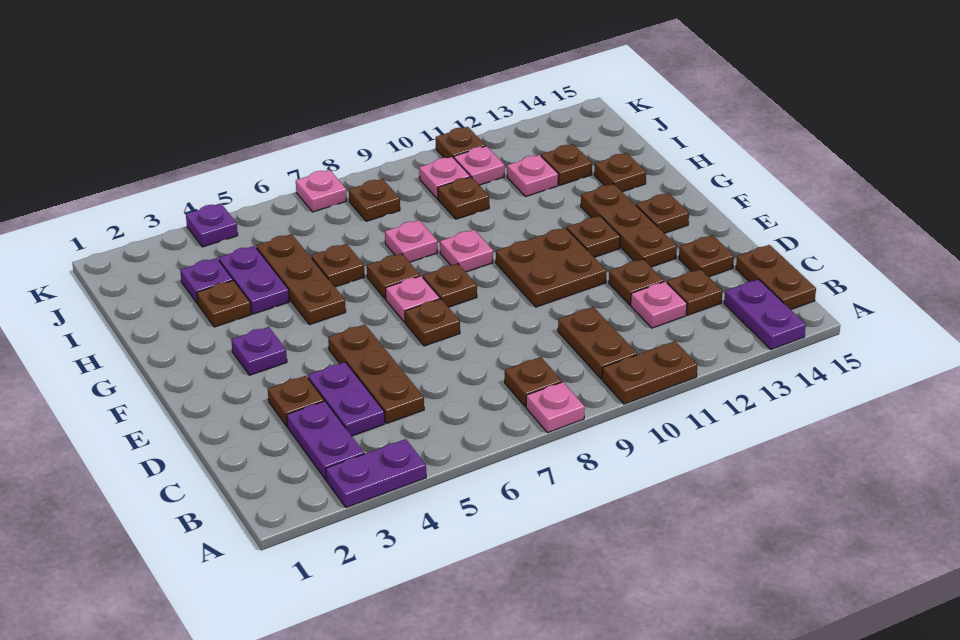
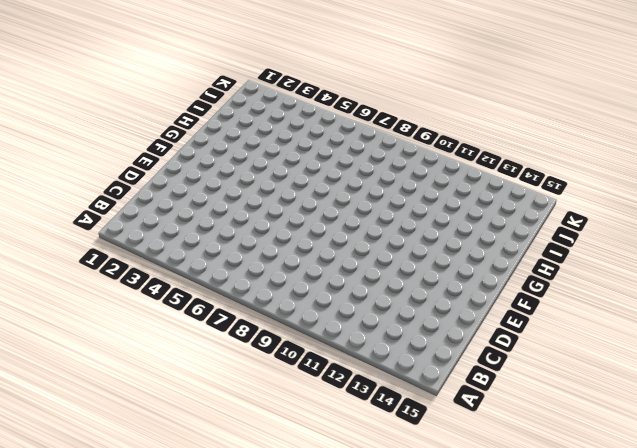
none -> purple 1x2 plate [326,439,426,508]
none -> pink 1x1 plate [526,382,585,433]
none -> brown 1x2 plate [602,341,698,404]
none -> purple 1x2 plate [724,279,806,349]

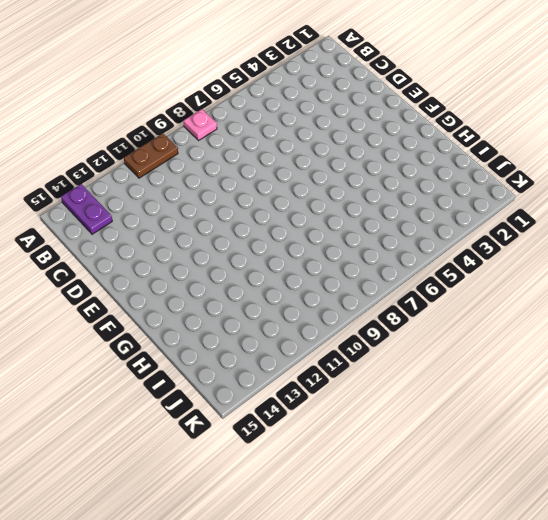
none -> purple 1x2 plate [326,439,426,508]
none -> purple 1x2 plate [287,401,364,480]
none -> brown 1x1 plate [505,357,562,407]
none -> brown 1x2 plate [558,307,637,379]

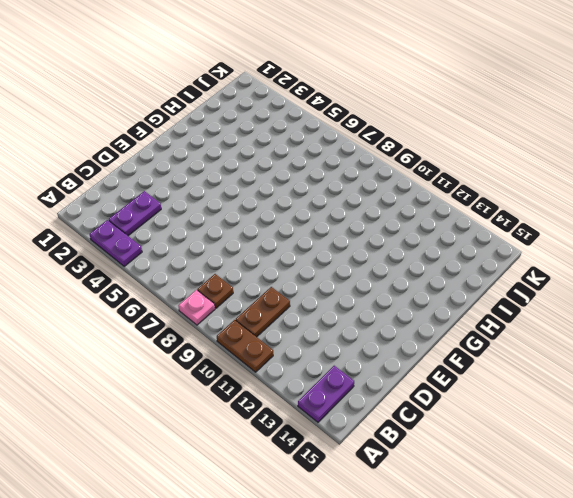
none -> brown 1x2 plate [736,245,816,310]
none -> purple 1x2 plate [308,362,385,436]
none -> brown 1x3 plate [328,325,424,423]
none -> pink 1x1 plate [631,282,687,328]

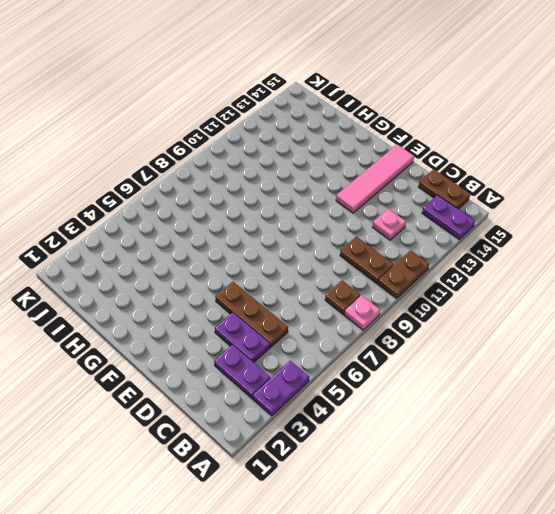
pink 1x4 tile [336,145,414,213] -> brown 1x3 plate [581,184,677,267]
none -> brown 1x1 plate [667,269,722,315]
none -> brown 1x1 plate [268,376,324,426]
none -> brown 1x1 plate [609,259,664,305]
none -> brown 1x1 plate [679,235,734,277]

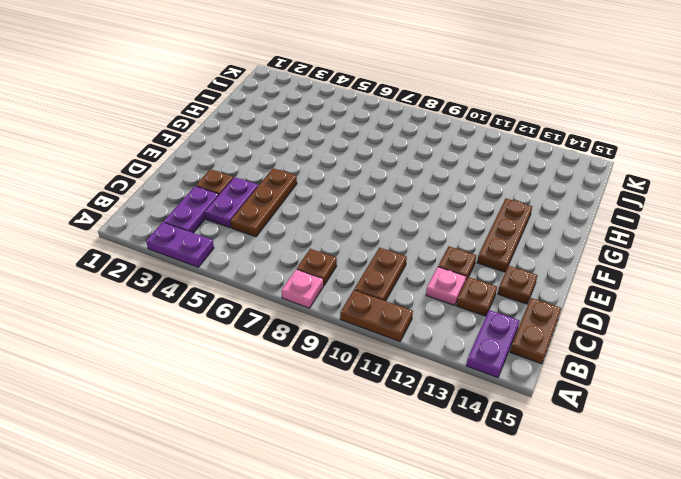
none -> brown 1x1 plate [405,299,460,346]
none -> brown 2x2 plate [496,228,607,307]
none -> purple 1x1 plate [231,327,287,375]
none -> pink 1x1 plate [386,276,440,322]

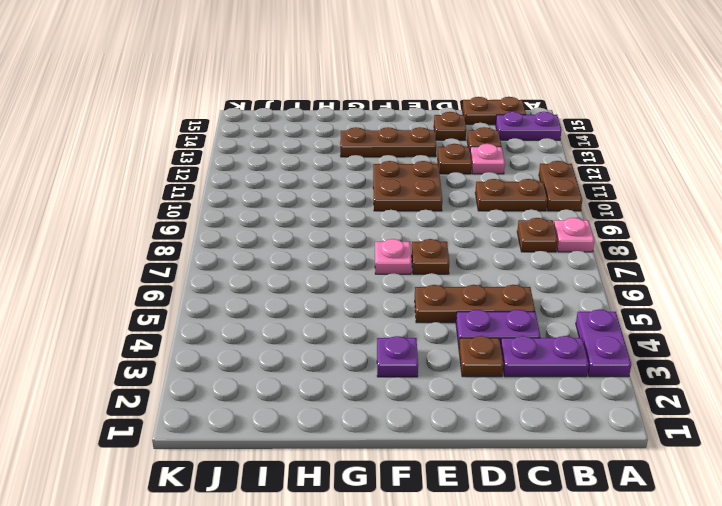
none -> brown 1x1 plate [423,264,477,307]
none -> brown 1x1 plate [567,216,620,257]
none -> brown 1x1 plate [636,193,689,233]
none -> brown 1x3 plate [256,234,346,325]

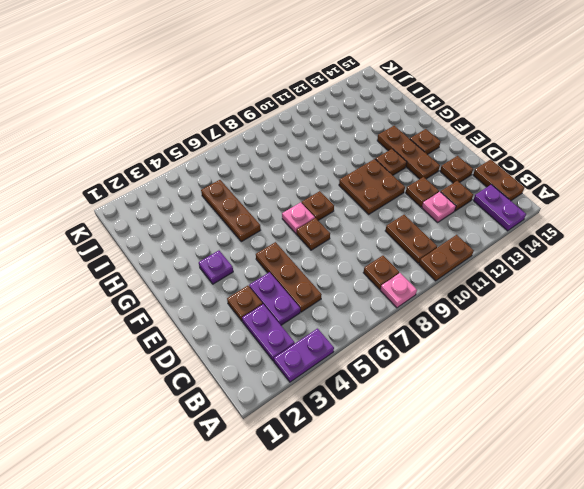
none -> brown 1x1 plate [367,254,420,299]
none -> pink 1x1 plate [440,230,493,272]
none -> brown 1x1 plate [197,280,251,327]
none -> purple 1x2 plate [219,246,289,314]

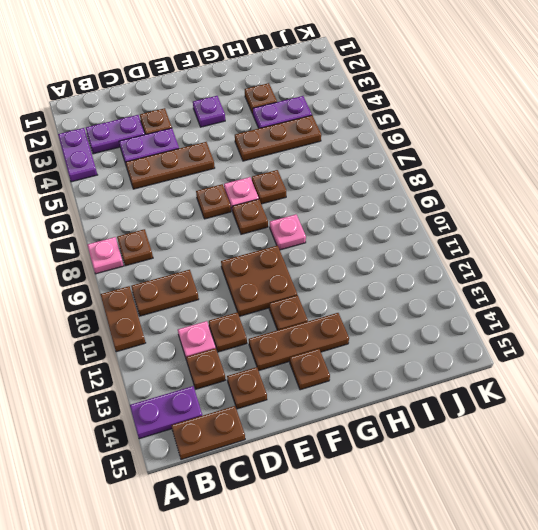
none -> brown 1x1 plate [311,244,365,287]
none -> pink 1x1 plate [385,220,438,262]
none -> brown 1x1 plate [594,153,646,192]
none -> purple 1x1 plate [180,258,233,304]

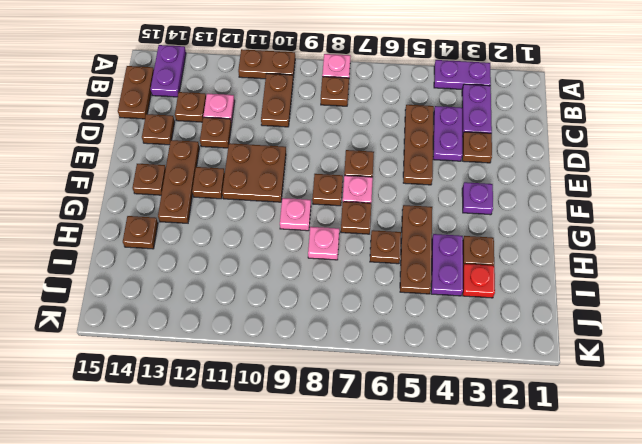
red 1x1 plate [463,264,495,298] -> purple 1x1 plate [180,258,233,304]
none -> brown 1x1 plate [438,177,489,219]
none -> pink 1x1 plate [507,155,558,197]
none -> brown 1x1 plate [541,144,592,185]
none -> brown 1x1 plate [349,179,400,221]

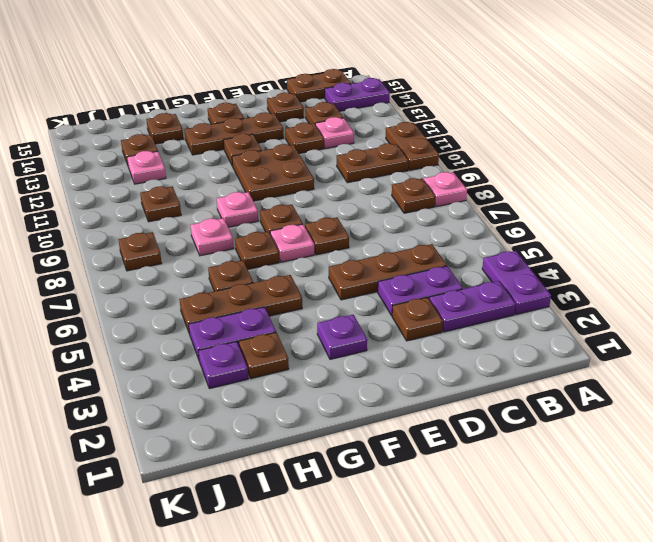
none -> pink 1x1 plate [419,157,470,199]
none -> pink 1x1 plate [454,146,505,185]
none -> purple 1x1 plate [186,203,238,247]
none -> pink 1x1 plate [296,170,347,212]

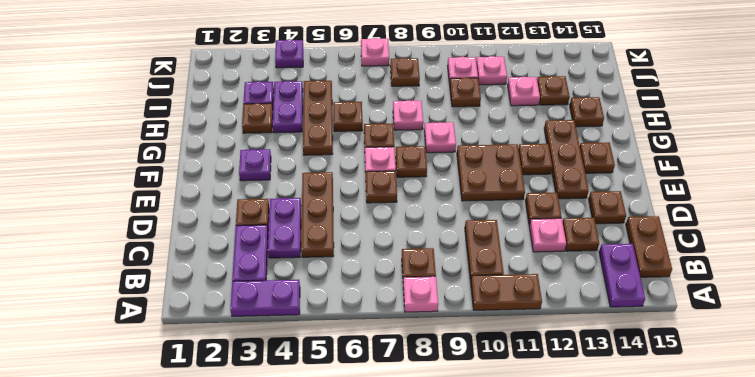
none -> brown 1x1 plate [436,127,486,158]

